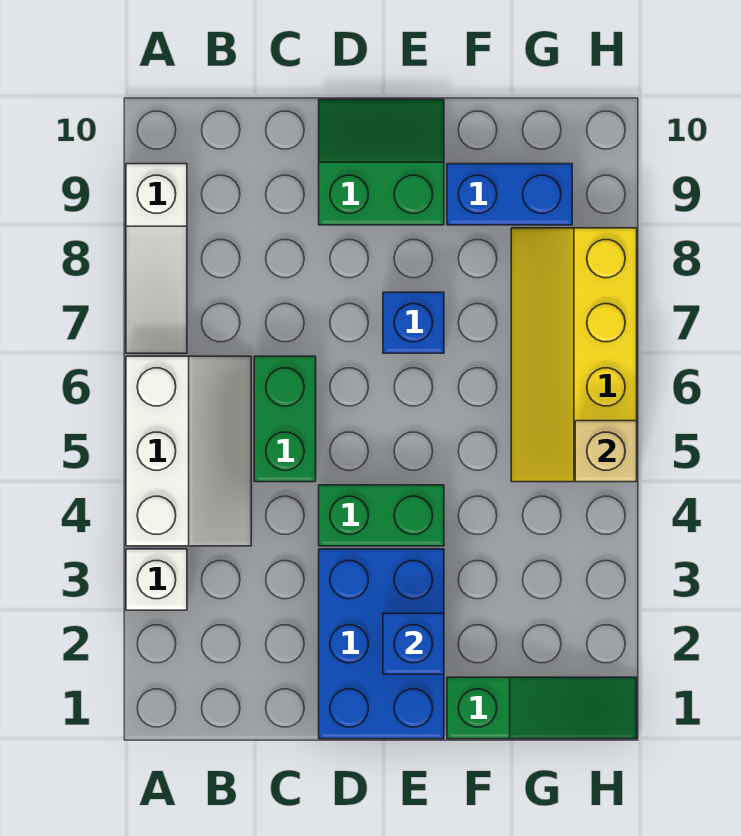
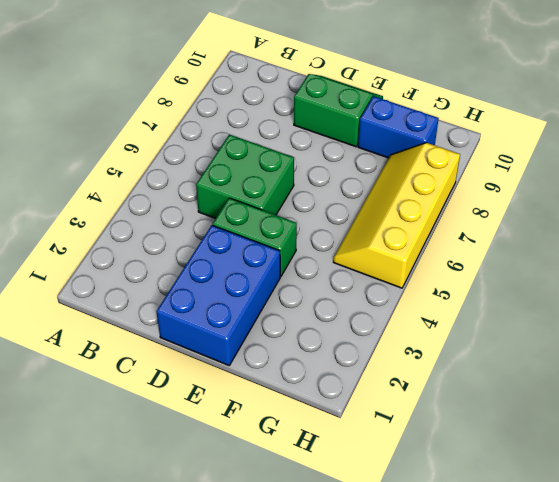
green 2x2 brick [196,134,294,219] -> green 1x2 brick [254,356,316,482]
none -> white 1x1 brick [126,549,187,610]
none -> white 2x3 slope [126,356,251,546]
none -> white 1x3 slope [126,164,187,353]

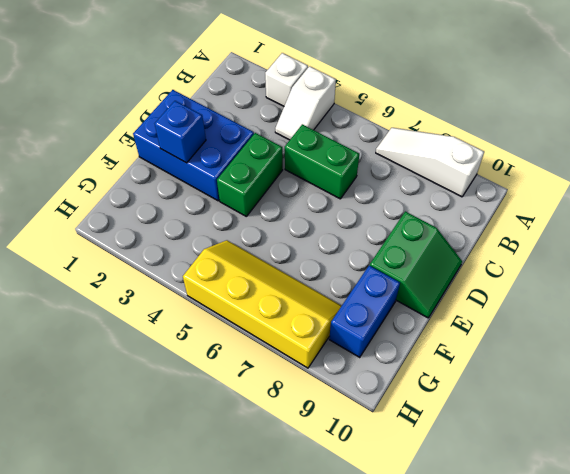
white 1x2 slope [275,66,336,140] -> white 2x3 slope [126,356,251,546]
none -> blue 1x1 brick [383,292,444,353]
none -> green 1x3 slope [447,677,637,739]
none -> tan 1x1 brick [575,421,637,482]

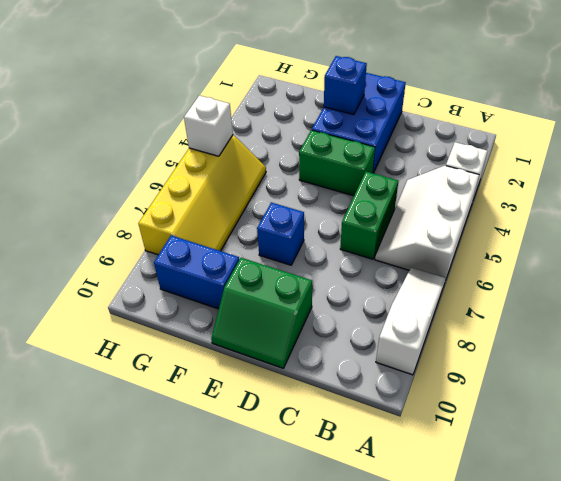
white 1x1 brick [184,95,233,156] -> tan 1x1 brick [575,421,637,482]
none -> green 1x3 slope [447,677,637,739]

